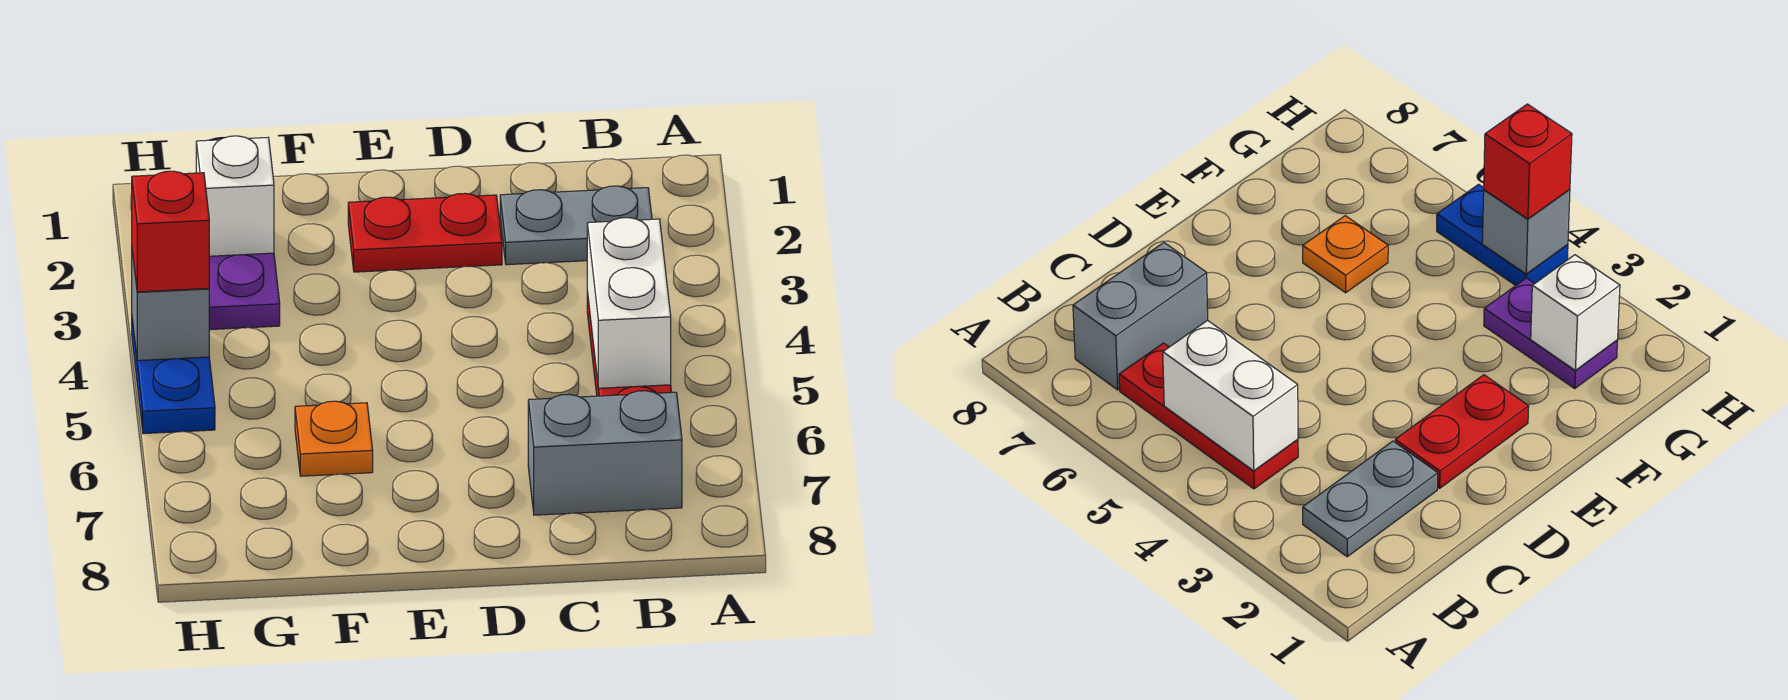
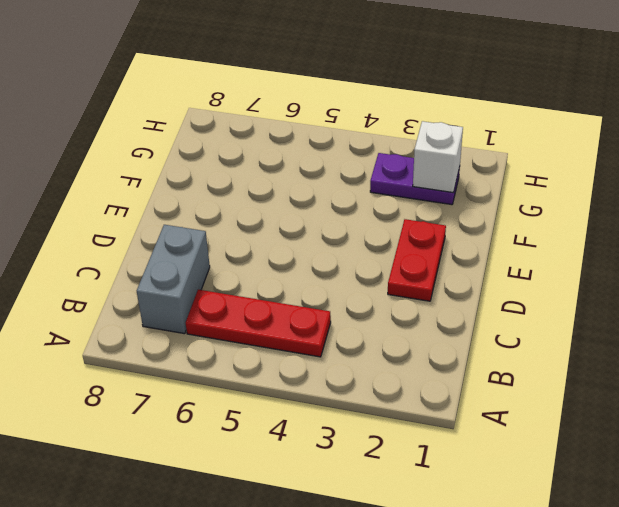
none -> grey 1x2 plate [500,186,652,265]
none -> orange 1x1 plate [295,401,373,476]

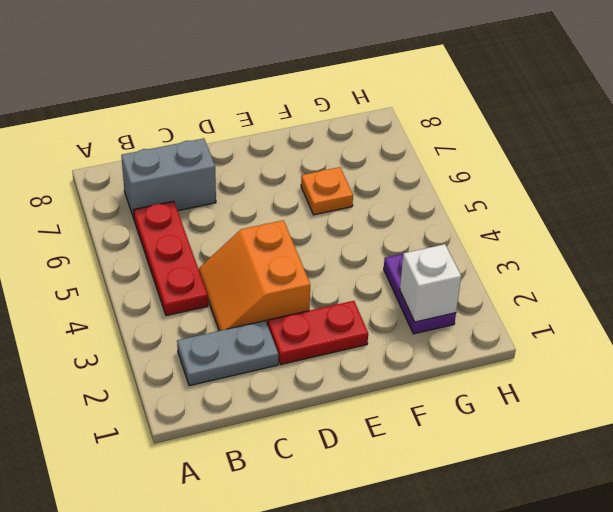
orange 2x2 slope [199,220,310,331] -> none
none -> blue 1x2 plate [132,319,215,434]
none -> white 1x2 brick [587,218,671,388]

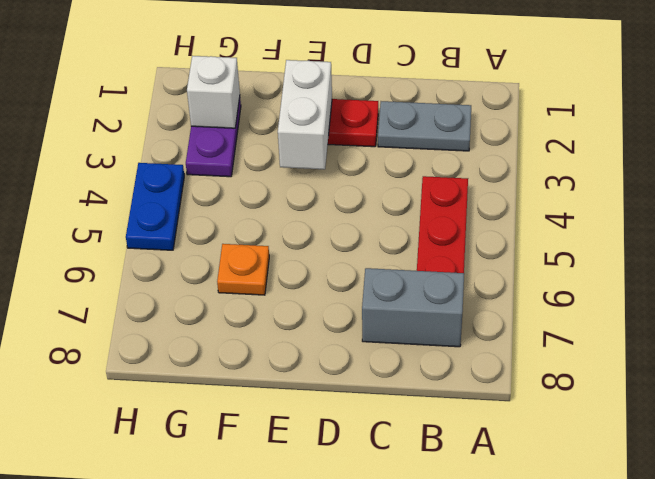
white 1x2 brick [278,60,332,169] -> white 1x2 brick moved to [587,218,671,388]
none -> grey 1x1 brick [132,251,209,361]
none -> red 1x1 brick [132,171,209,292]

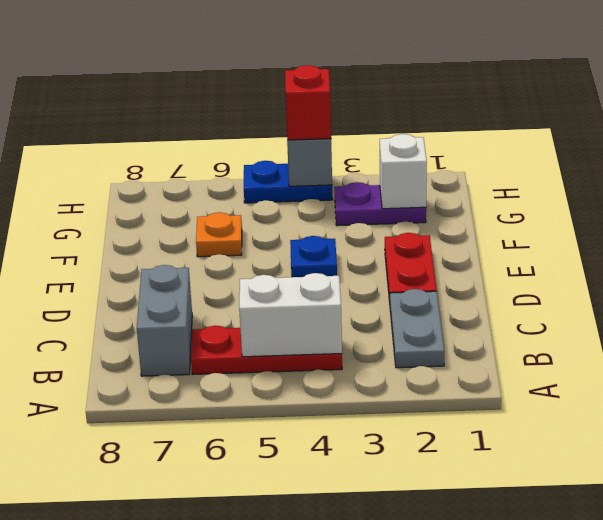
blue 1x1 plate [290,236,337,277] -> none

